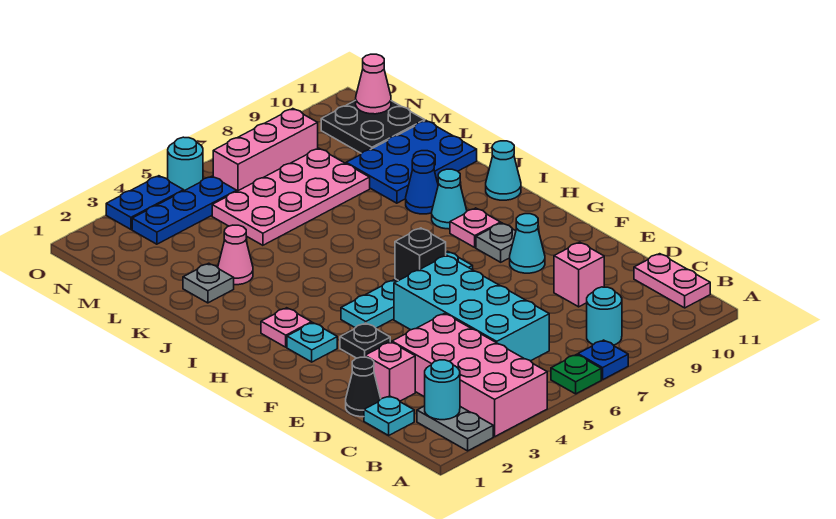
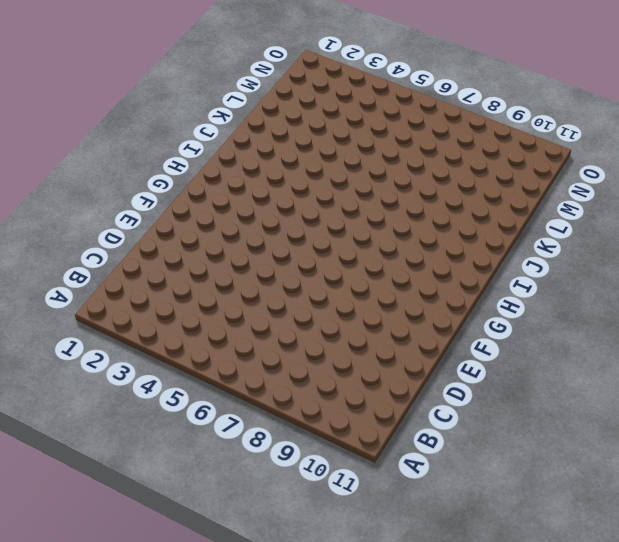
none -> grey 1x2 plate [417,406,493,451]
none -> pink 2x4 brick [392,313,547,437]
none -> green 1x1 plate [551,354,601,394]
none -> blue 1x1 plate [578,340,628,380]

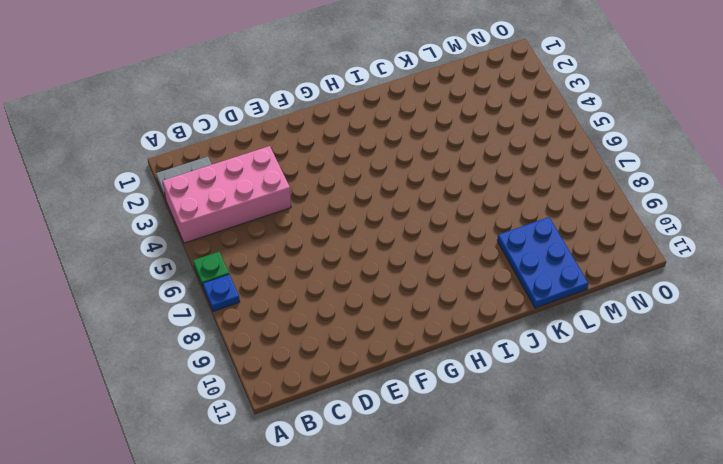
none -> cyan 1x1 round brick [587,287,622,345]
none -> pink 1x2 plate [634,254,710,308]
none -> cyan 1x1 plate [364,396,414,435]
none -> cyan 2x4 brick [394,255,549,361]

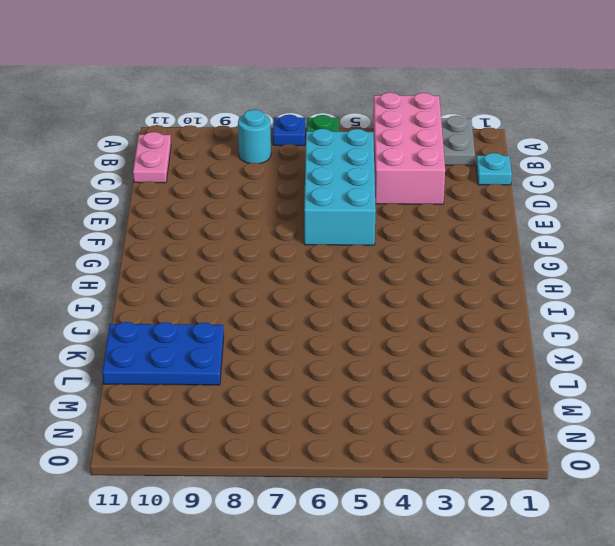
none -> black 1x1 cone [346,357,381,417]
none -> pink 1x1 brick [365,342,415,401]
none -> pink 1x1 brick [554,242,604,307]
none -> black 1x1 plate [340,323,390,358]

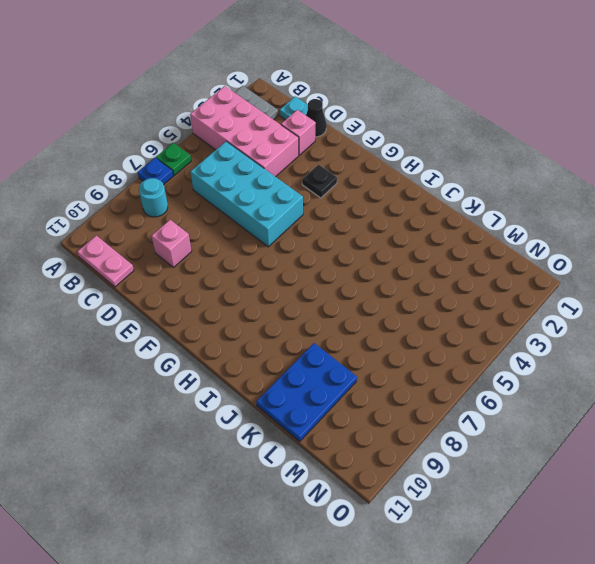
none -> cyan 1x1 cone [510,214,545,273]
none -> cyan 1x1 plate [287,323,337,362]
none -> cyan 1x4 plate [341,251,473,328]
none -> grey 1x1 plate [476,223,516,262]

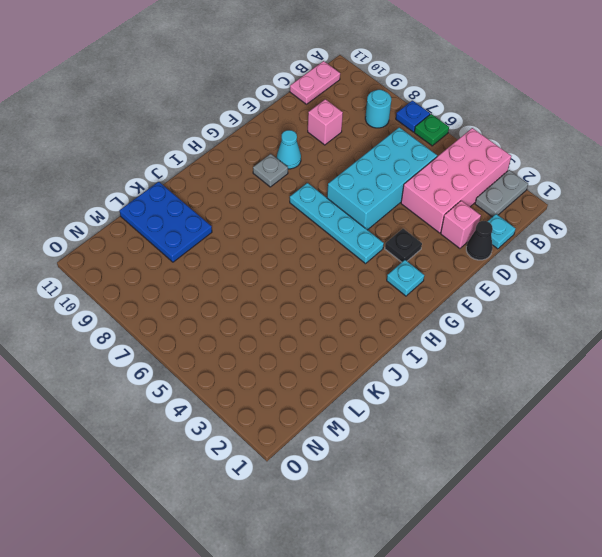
none -> pink 1x1 plate [261,308,312,347]
none -> pink 1x1 plate [450,208,501,247]
none -> cyan 1x1 cone [432,169,467,229]
none -> cyan 1x1 cone [486,141,521,200]

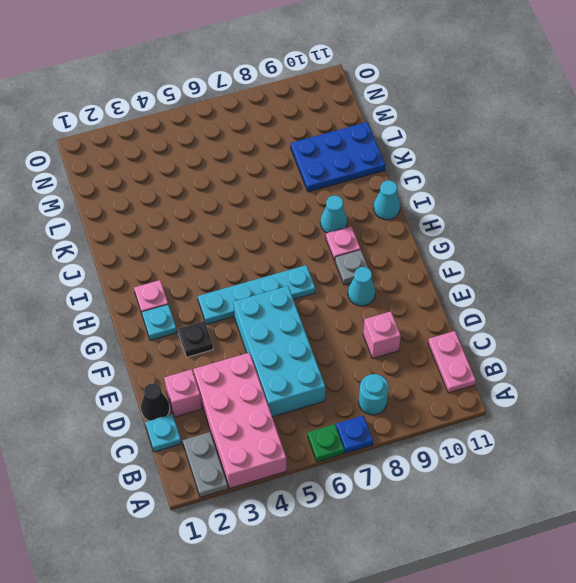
none -> blue 1x1 cone [406,155,438,214]
none -> grey 1x1 plate [183,263,234,303]
none -> pink 1x1 cone [218,225,253,285]
none -> pink 2x4 plate [212,148,370,245]

